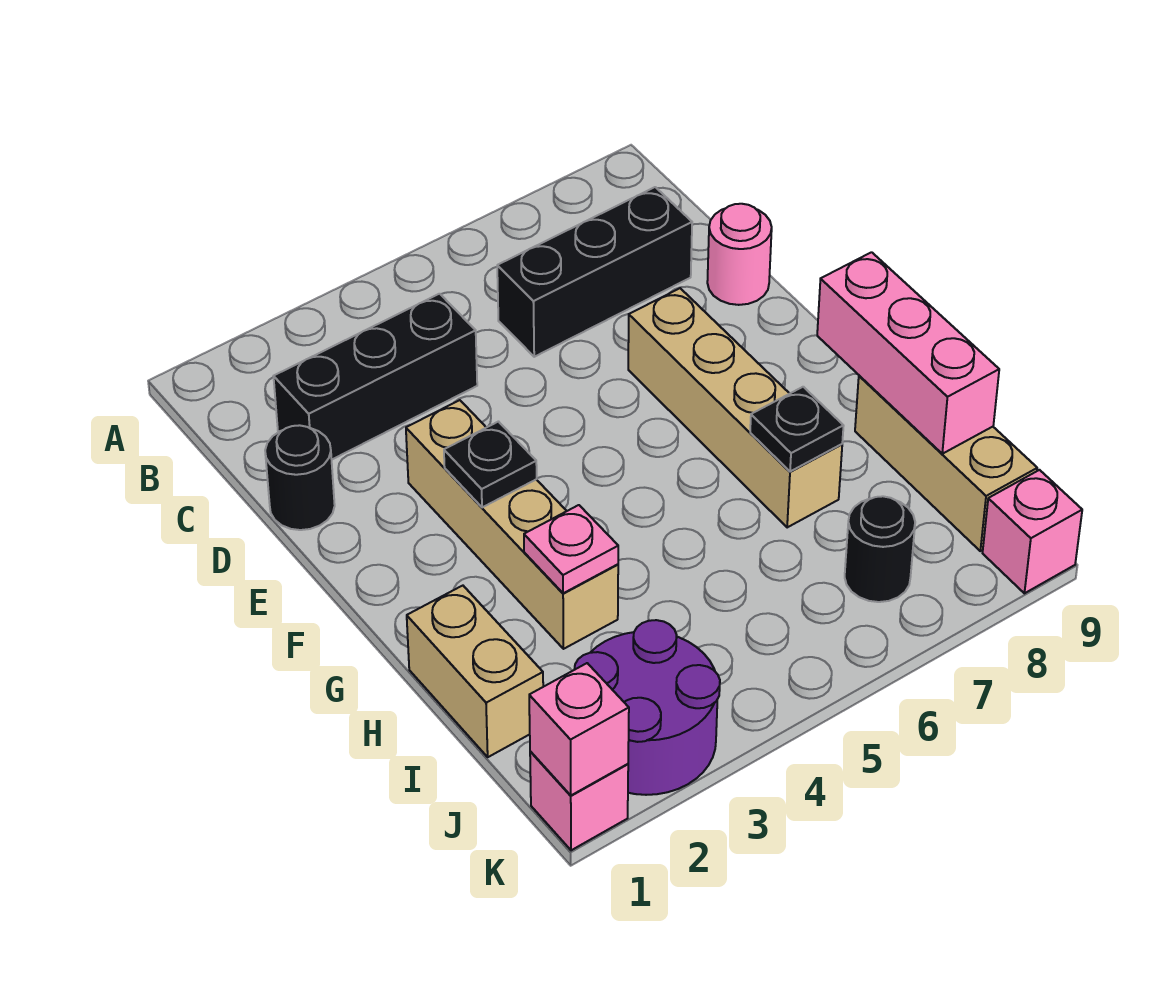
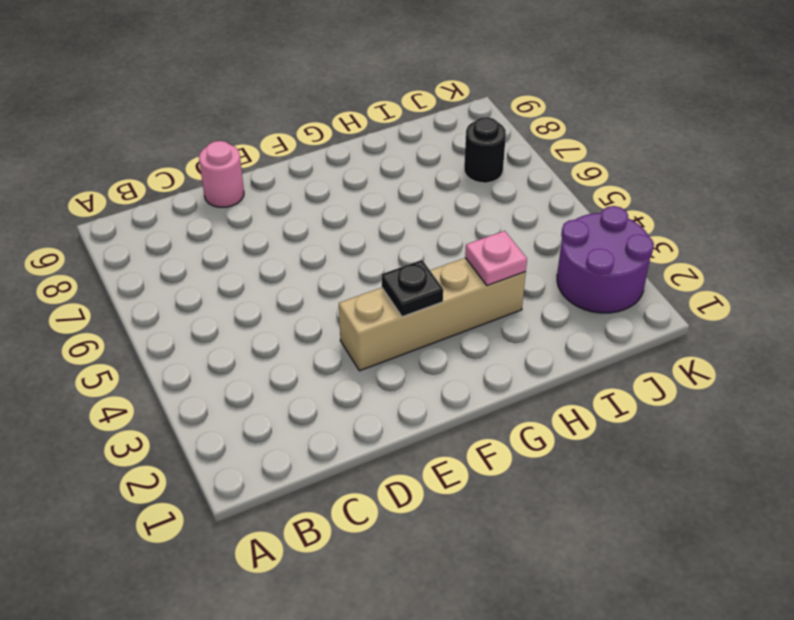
none -> black 1x3 brick [274,294,477,459]
none -> black 1x3 brick [497,187,692,357]
none -> black 1x1 round brick [265,425,335,530]

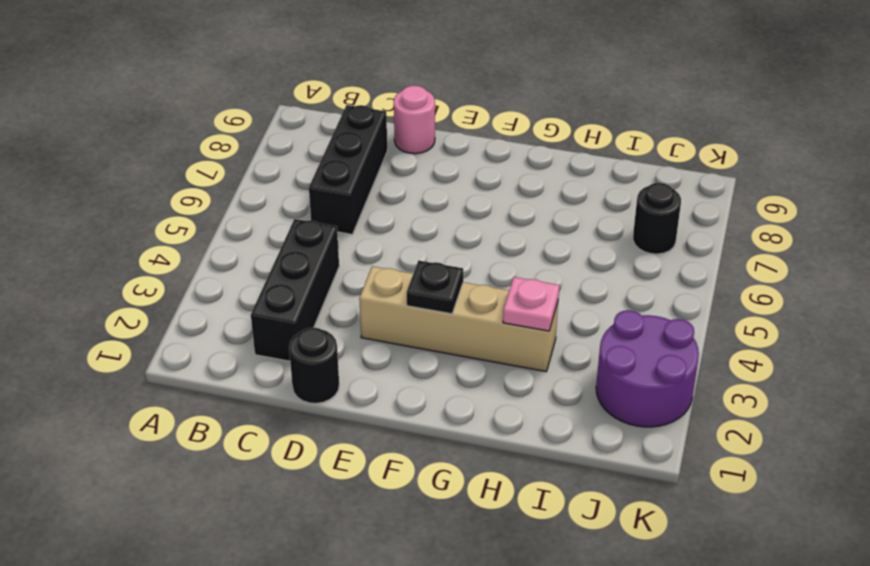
none -> tan 1x4 brick [628,288,842,528]
none -> tan 1x2 brick [407,586,543,757]
none -> tan 1x3 brick [855,376,1037,551]

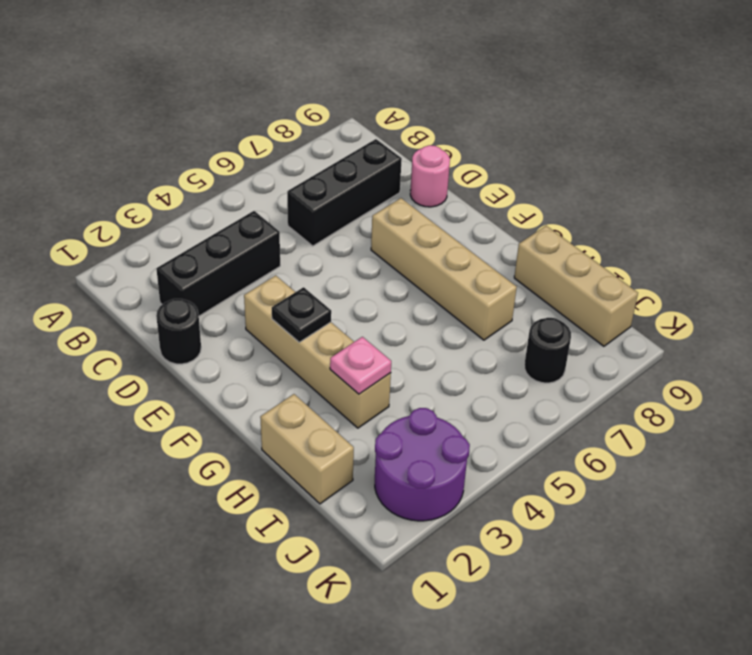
none -> pink 1x1 brick [530,751,628,850]
none -> pink 1x1 brick [983,470,1082,593]
none -> pink 1x3 brick [817,252,999,454]

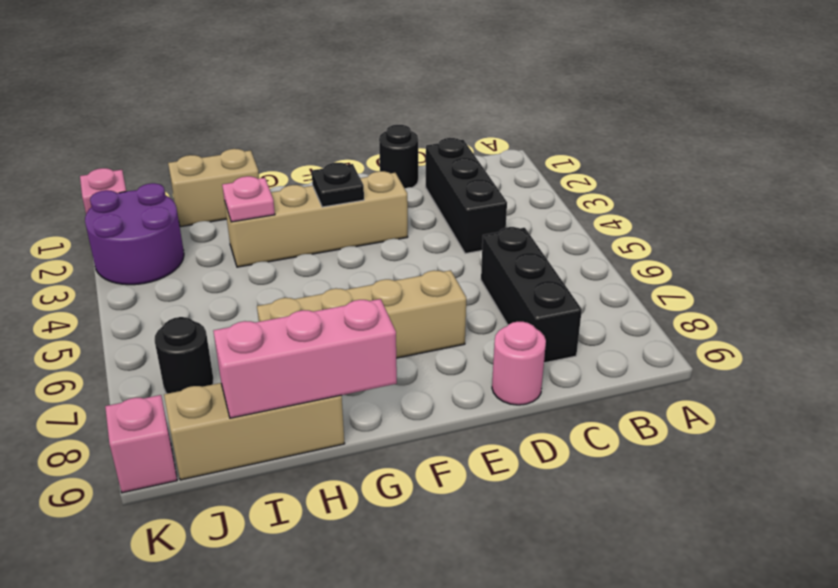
none -> black 1x1 plate [750,387,844,472]
none -> pink 1x1 brick [529,663,629,795]

